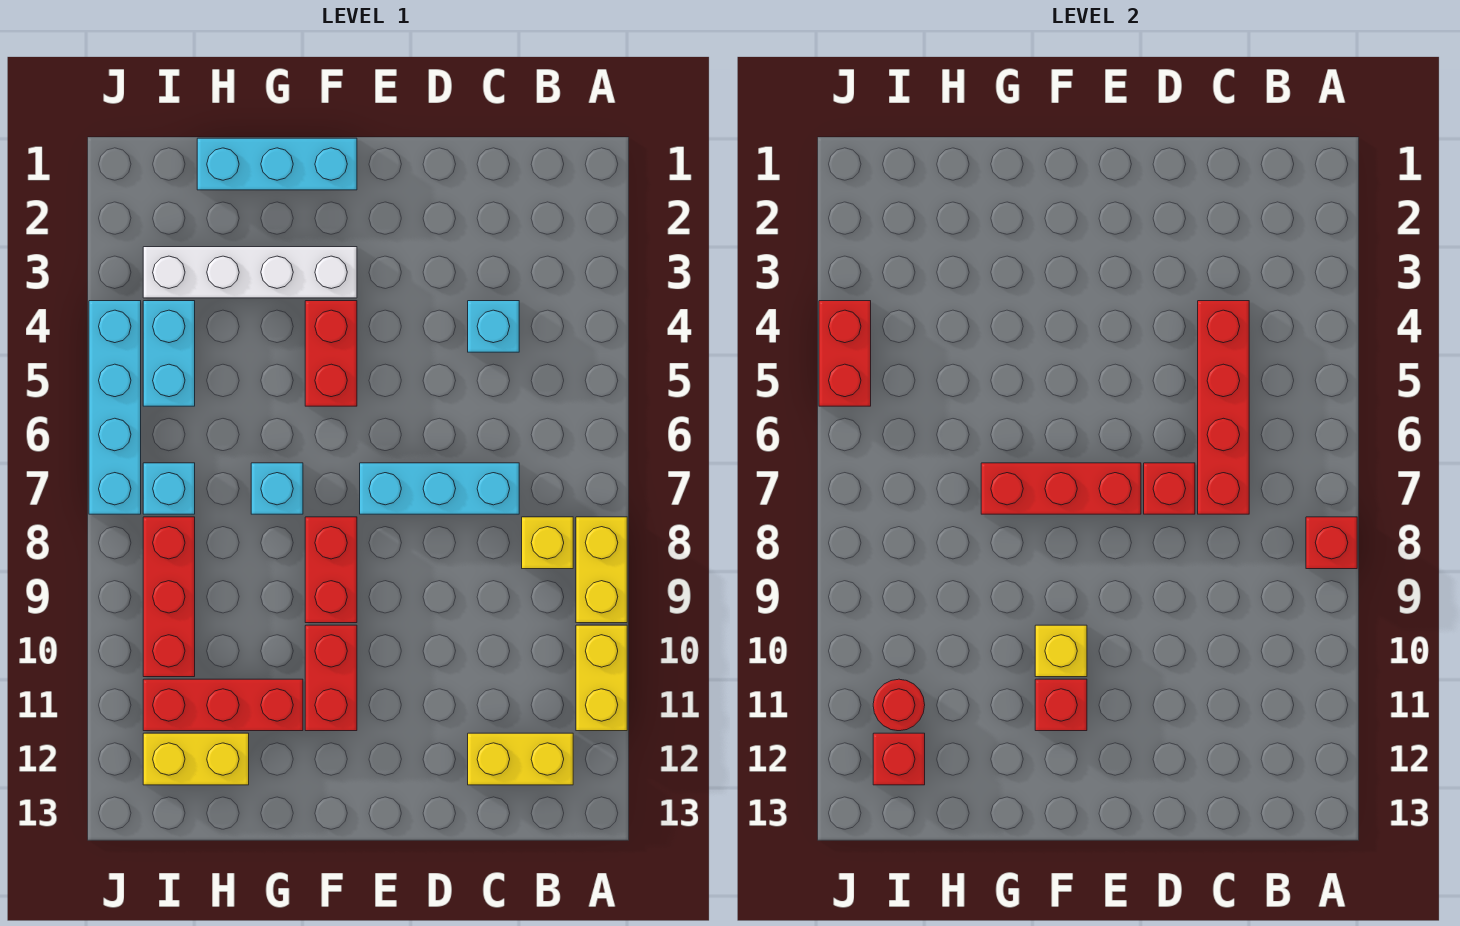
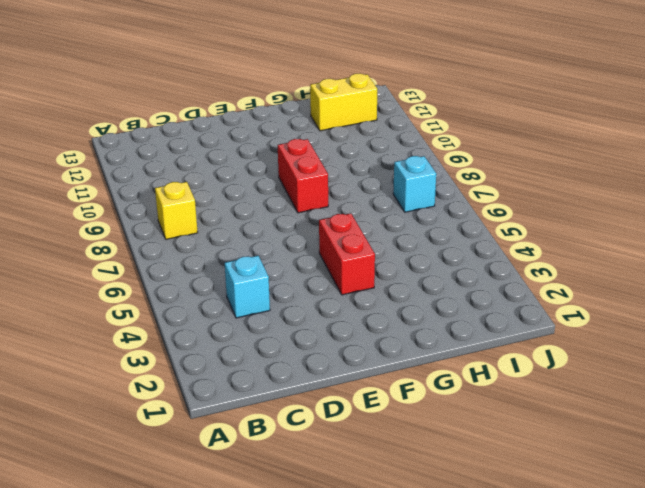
none -> yellow 1x2 brick [576,517,627,623]
none -> yellow 1x2 brick [576,625,627,731]
none -> yellow 1x2 brick [468,733,573,785]

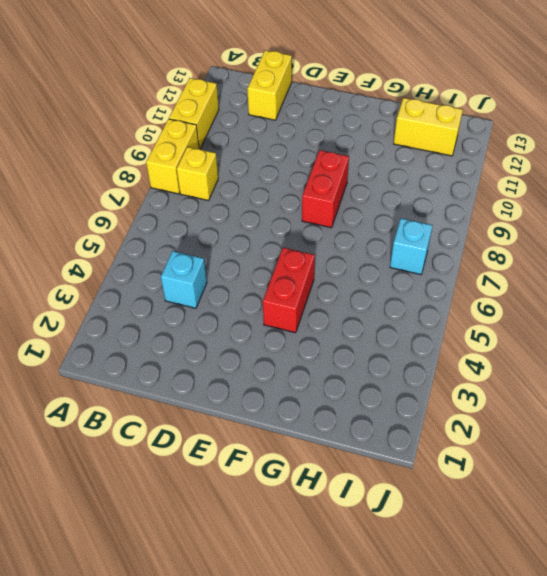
yellow 1x2 brick [247,50,292,120] -> yellow 1x2 brick turned to [468,733,573,785]
none -> cyan 1x3 brick [360,463,519,514]
none -> cyan 1x3 brick [197,138,357,190]
none -> white 1x4 brick [143,247,357,298]

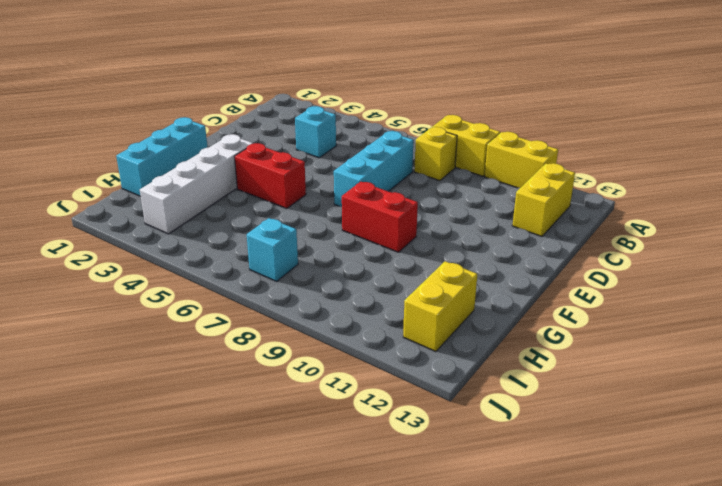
none -> red 1x2 brick [305,625,357,731]
none -> cyan 1x1 brick [251,463,303,514]
none -> red 1x3 brick [143,679,303,731]

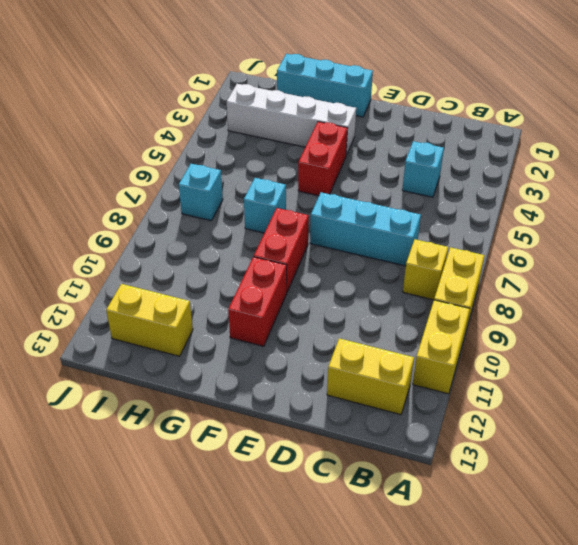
none -> red 1x3 brick [143,679,303,731]
none -> cyan 1x2 brick [143,301,195,406]
none -> red 1x3 brick [143,517,195,677]

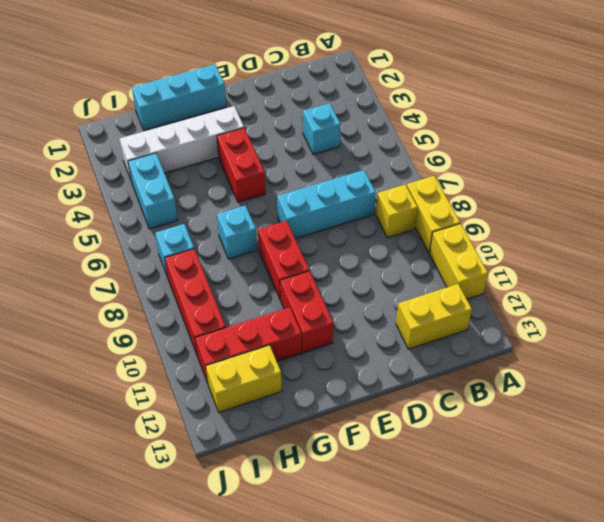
none -> cyan 1x4 brick [89,301,141,514]
none -> red 1x1 brick [1306,517,1357,569]
none -> red 1x4 brick [1198,301,1249,514]

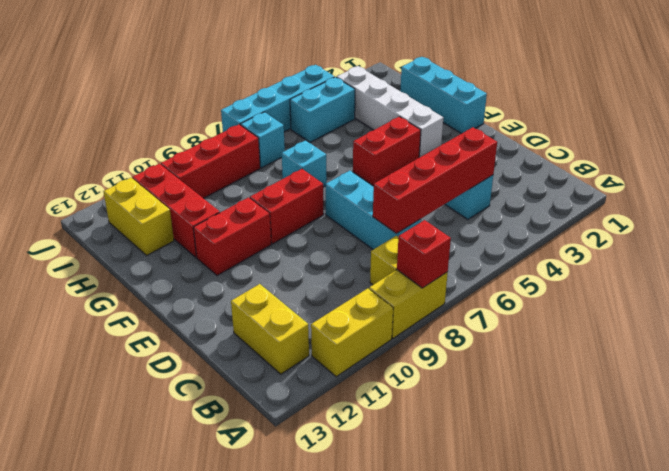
none -> red 1x1 brick [1144,463,1195,514]
none -> red 1x3 brick [981,463,1141,514]
none -> yellow 1x1 brick [1035,625,1087,677]

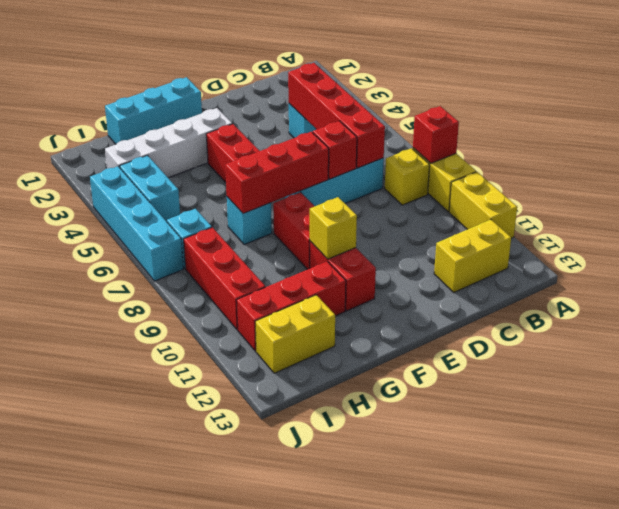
none -> red 1x1 brick [1035,679,1087,731]
none -> red 1x1 round brick [873,679,925,731]
none -> red 1x1 brick [873,733,925,785]

